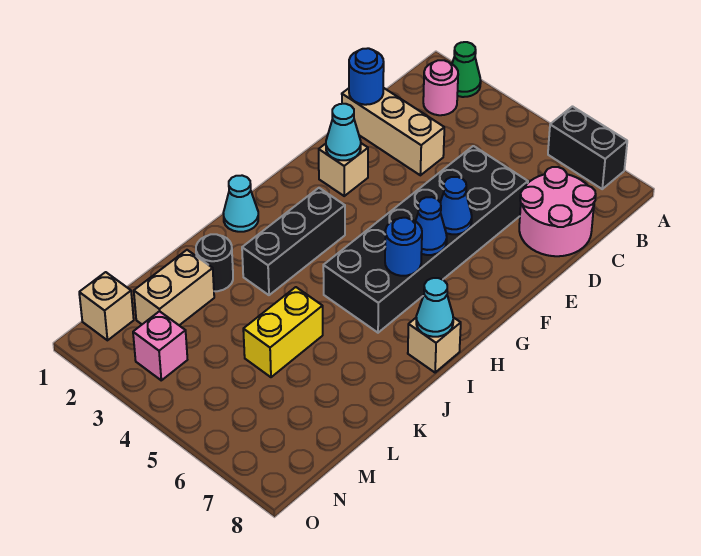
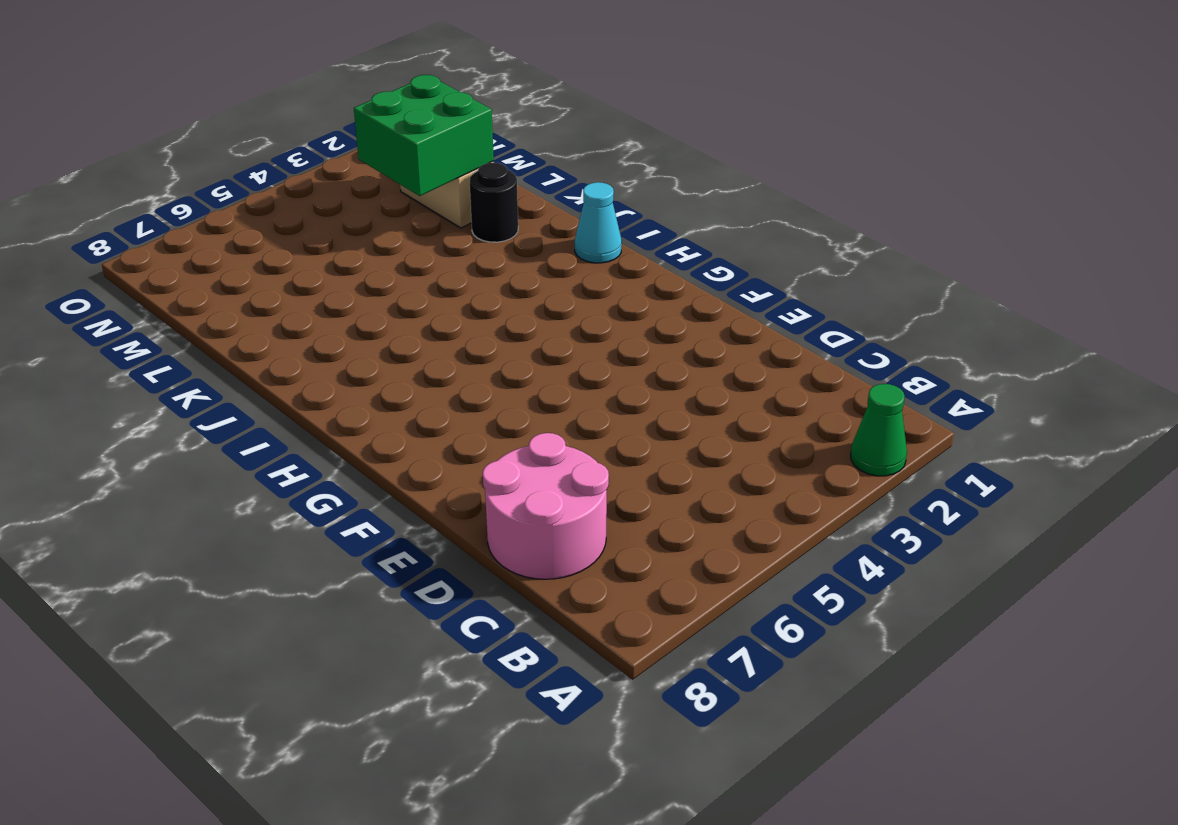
green 2x2 brick [354,75,494,196] -> none
none -> black 1x2 brick [548,107,627,189]
none -> pink 1x1 round brick [423,60,458,115]
none -> tan 1x3 brick [342,88,444,175]

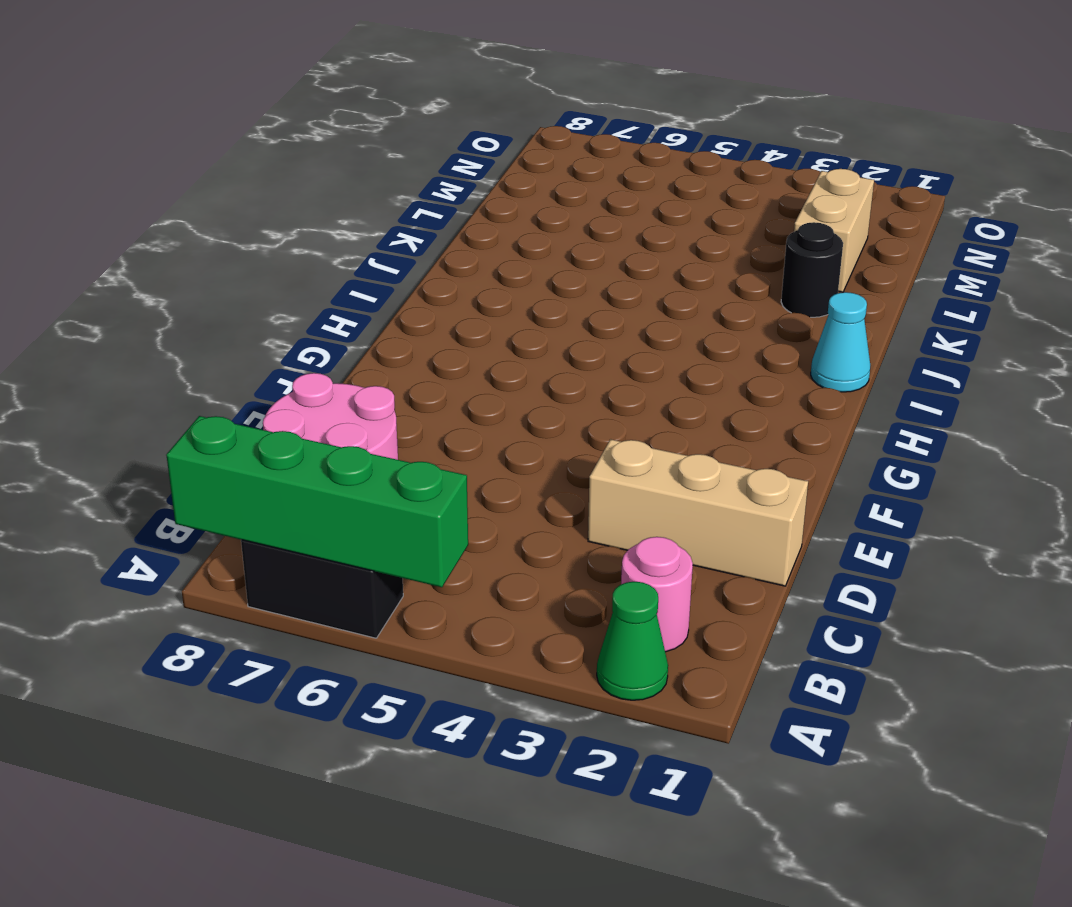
green 1x4 brick [166,416,468,587] -> none
none -> black 2x6 brick [323,146,528,333]
none -> tan 1x1 brick [319,143,368,196]
none -> black 1x3 brick [242,188,345,295]

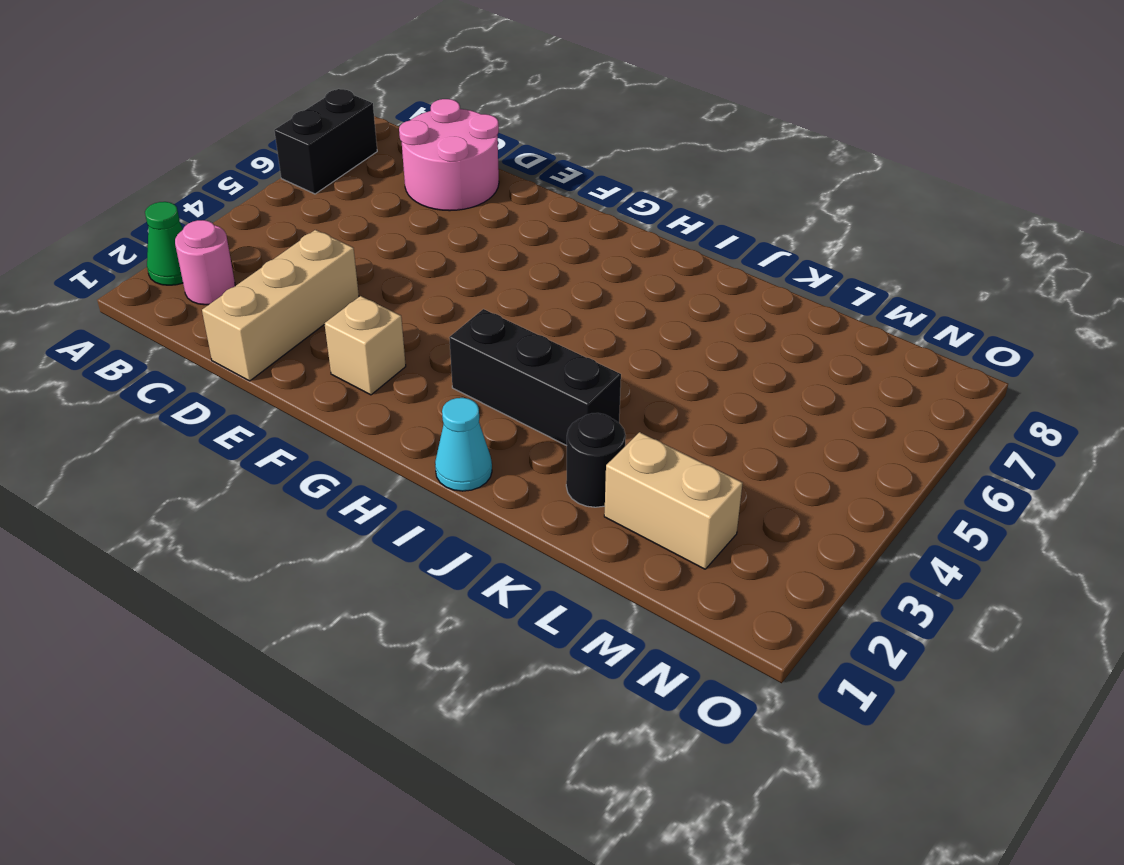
none -> black 2x6 brick [323,146,528,333]
none -> tan 1x1 brick [408,317,461,373]
none -> yellow 1x2 brick [243,287,323,377]

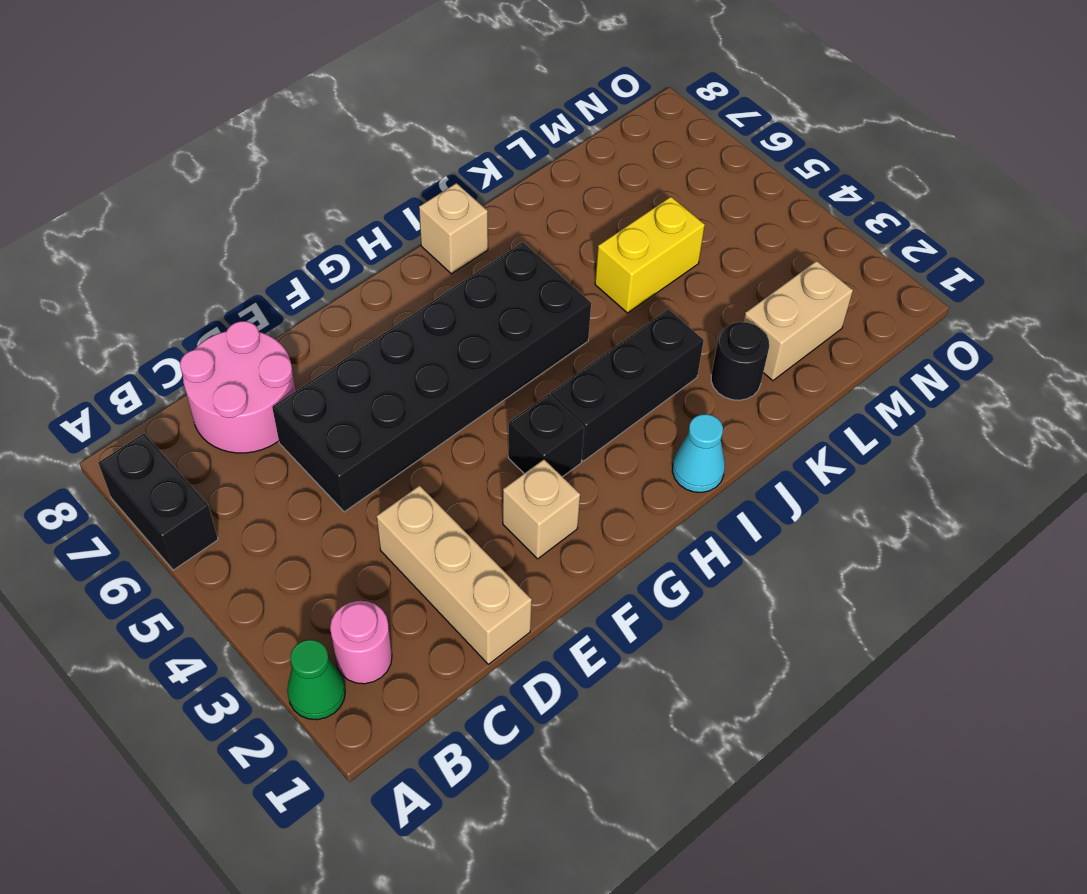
black 1x1 brick [508,394,584,477] -> none
none -> tan 1x1 brick [79,272,134,340]
none -> pink 1x1 brick [133,311,187,380]
none -> blue 1x1 round brick [349,48,384,105]

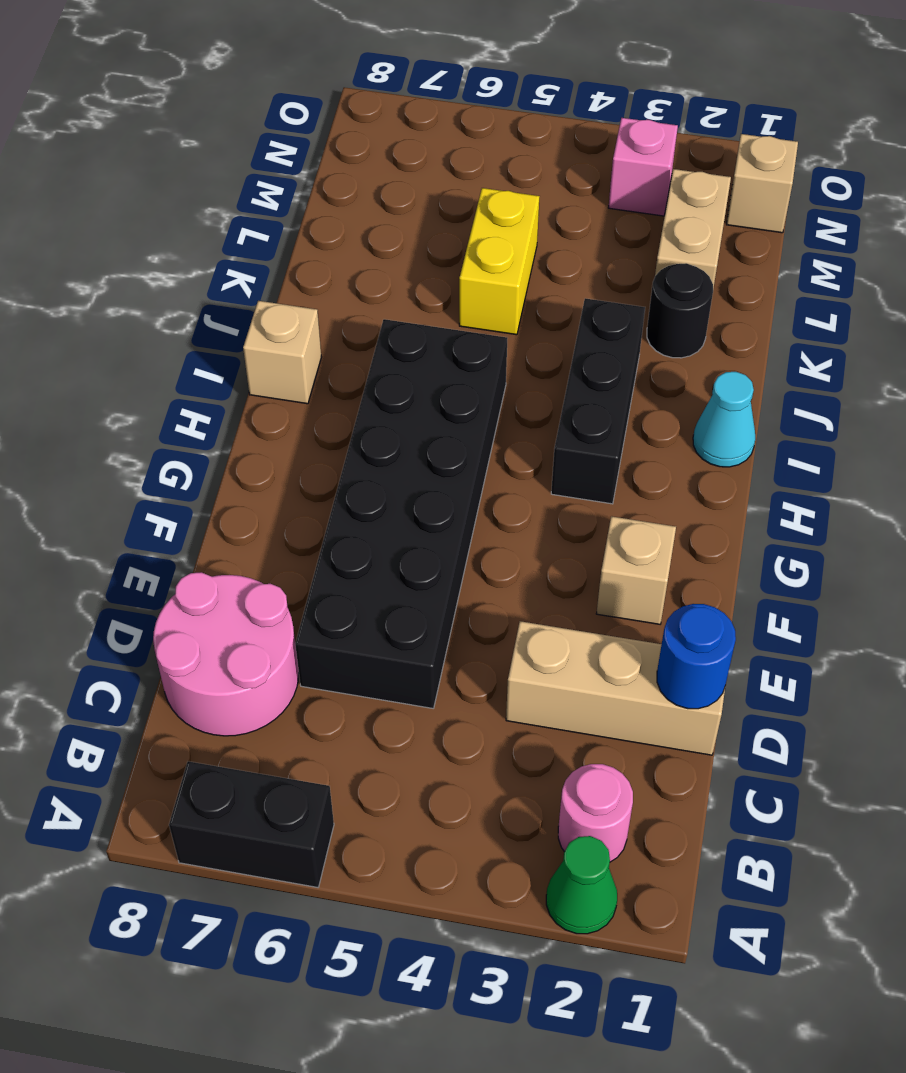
none -> cyan 1x1 cone [326,104,361,160]
none -> blue 1x1 cone [440,177,472,234]
none -> blue 1x1 cone [416,197,447,255]

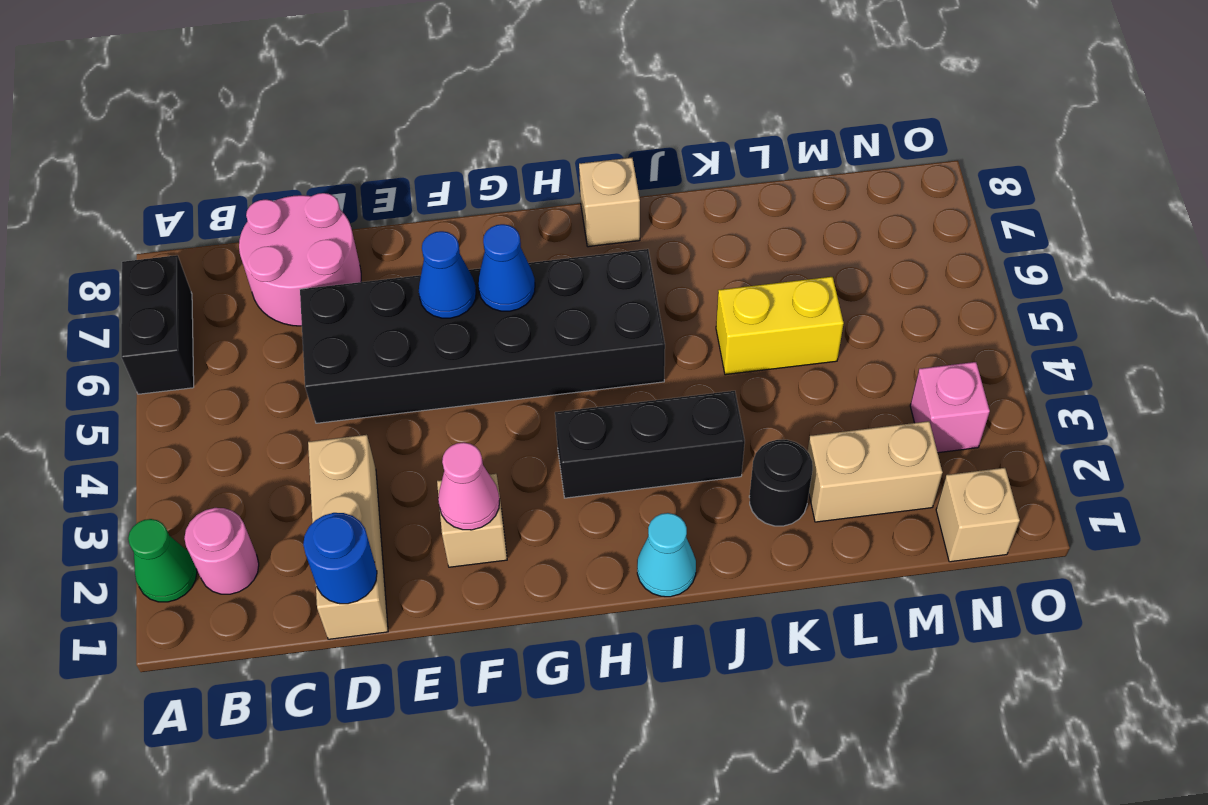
pink 1x1 cone [438,442,500,530] -> cyan 1x1 cone [326,104,361,160]
none -> blue 1x1 round brick [385,218,422,276]
none -> cyan 1x1 cone [416,278,453,337]

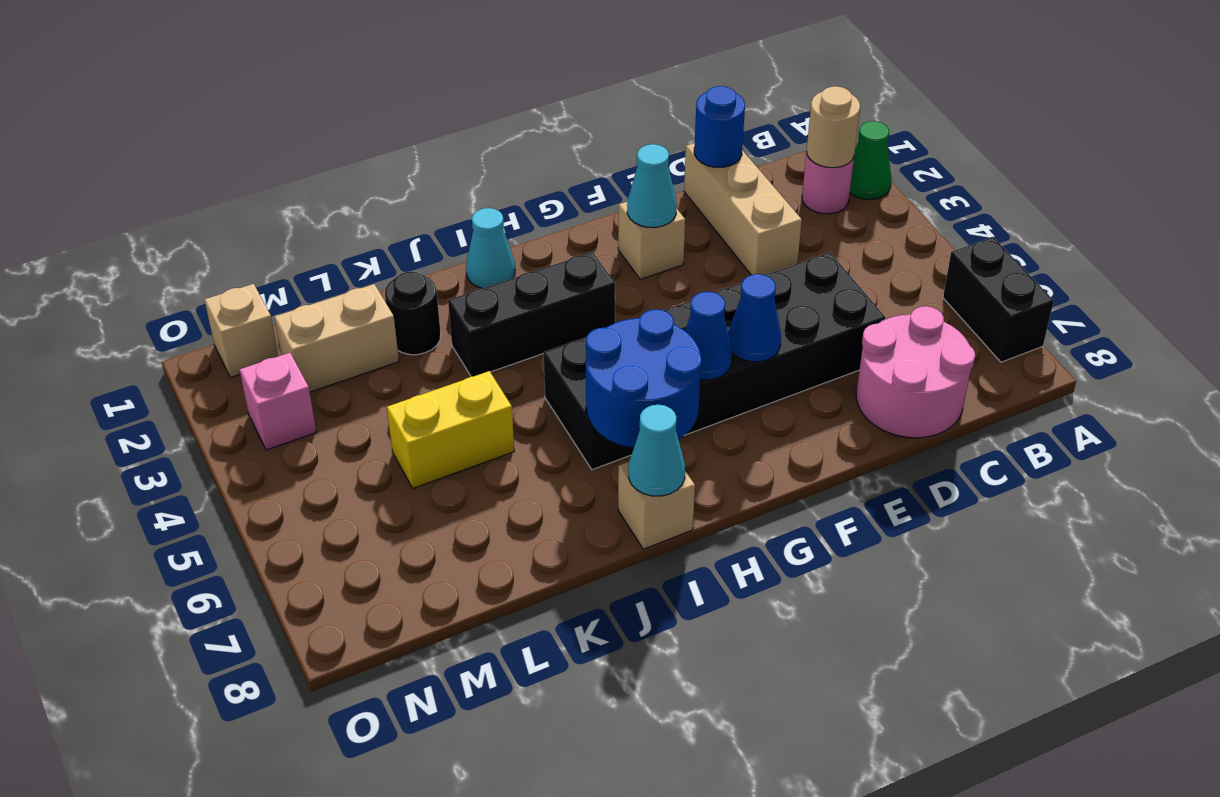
tan 1x1 round brick [807,86,860,168] -> none
blue 2x2 round brick [586,310,702,448] -> blue 1x1 round brick [385,218,422,276]

